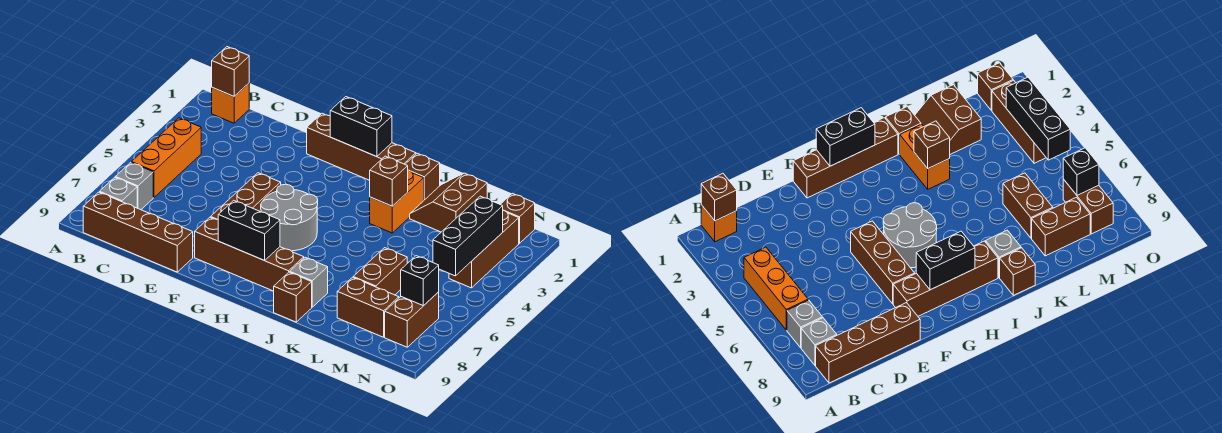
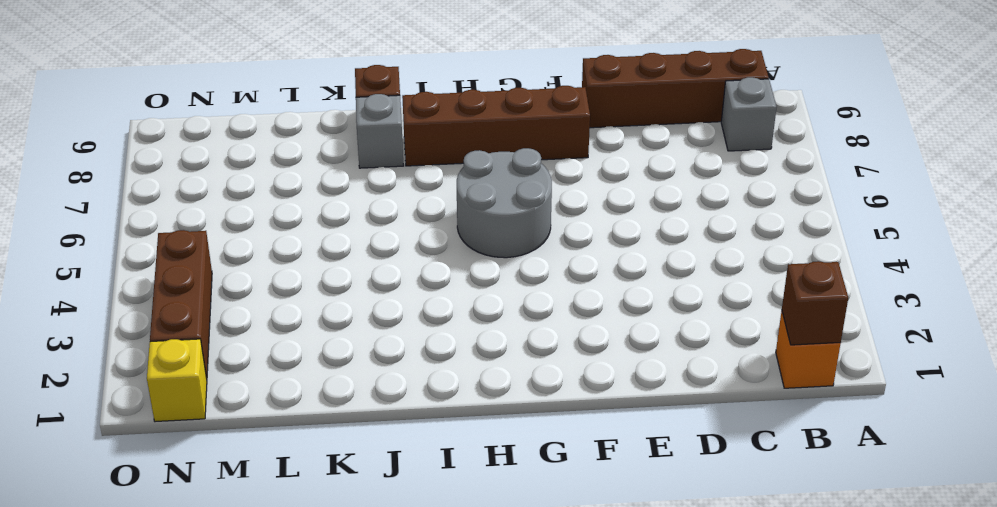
yellow 1x1 brick [147,339,207,422] -> brown 1x1 brick [500,193,535,243]
none -> orange 1x3 brick [131,118,201,197]
none -> grey 1x1 brick [115,163,153,210]
none -> brown 1x4 brick [307,113,416,180]

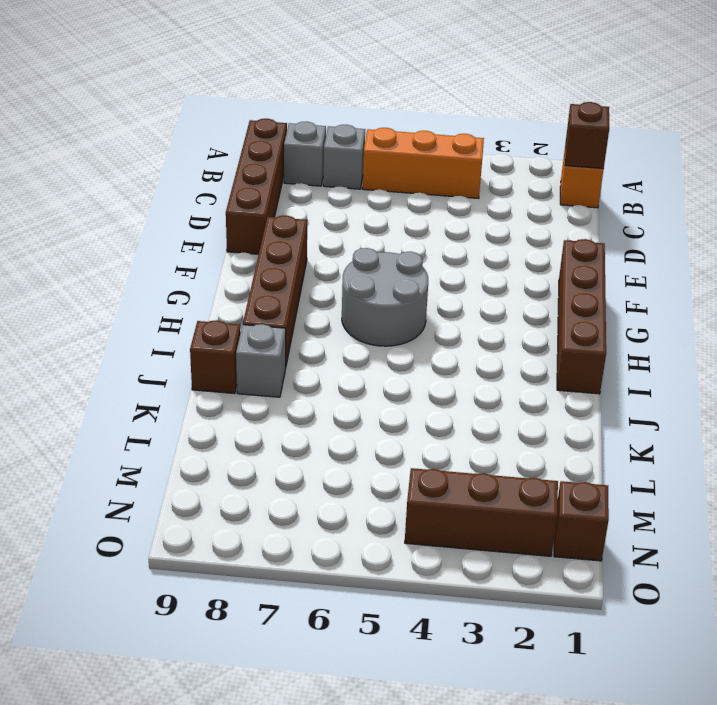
none -> brown 1x3 brick [211,173,281,220]
none -> brown 1x1 brick [405,153,440,200]
none -> orange 1x2 brick [370,170,424,233]

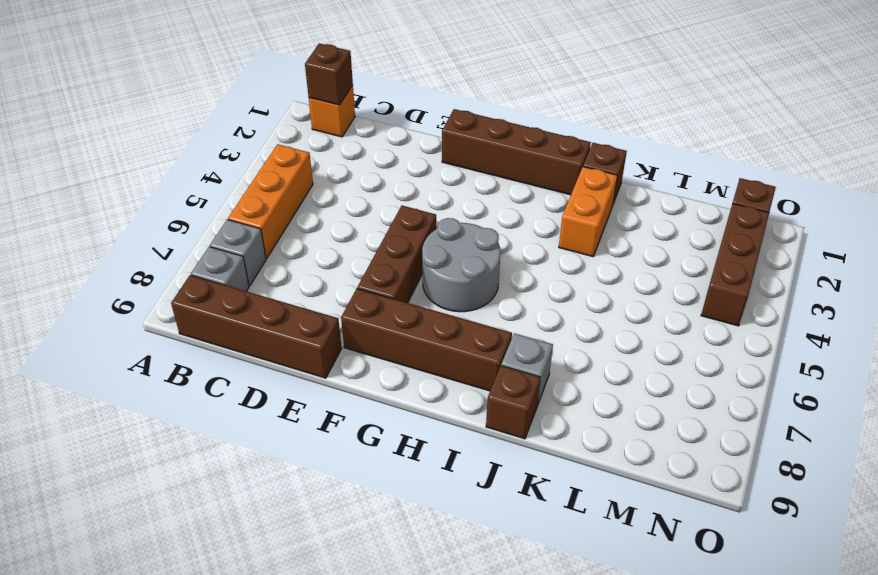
none -> brown 2x2 slope [410,173,487,232]
none -> brown 1x2 brick [353,248,407,295]
none -> brown 1x2 brick [337,277,399,337]

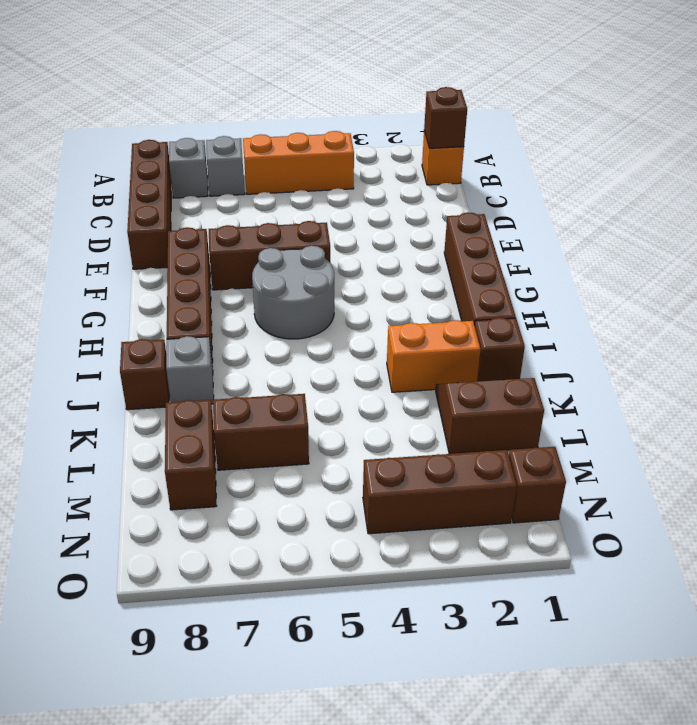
none -> brown 1x2 brick [385,292,439,347]
none -> black 1x2 brick [330,97,392,157]
none -> black 1x2 brick [218,200,280,260]

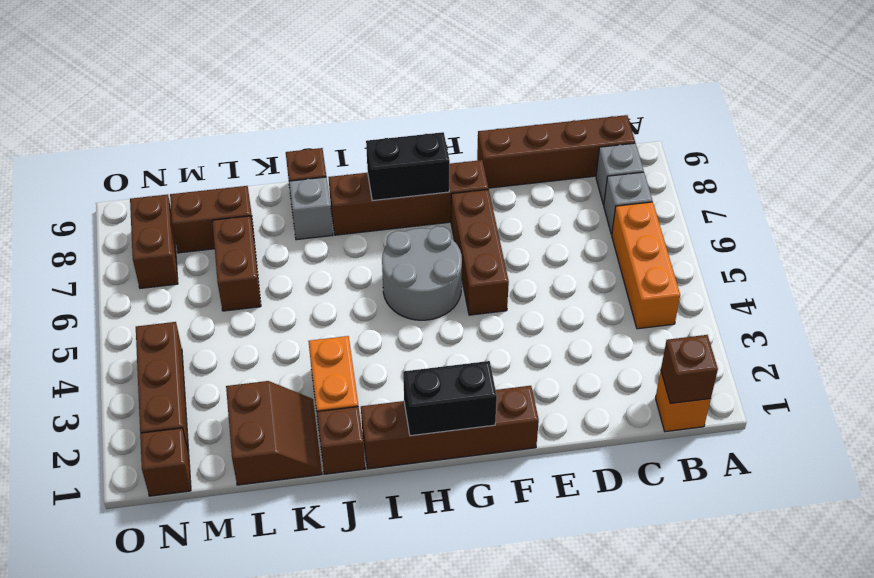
none -> brown 1x1 brick [370,156,408,206]
none -> black 1x3 brick [433,196,503,276]
none -> black 1x1 brick [401,256,439,306]

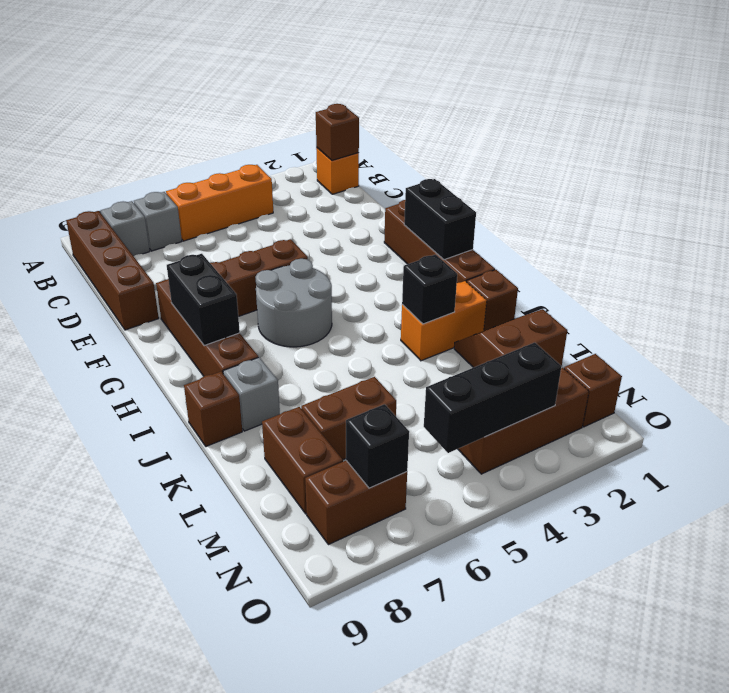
black 1x1 brick [402,255,457,324] -> brown 1x1 brick [370,156,408,206]

